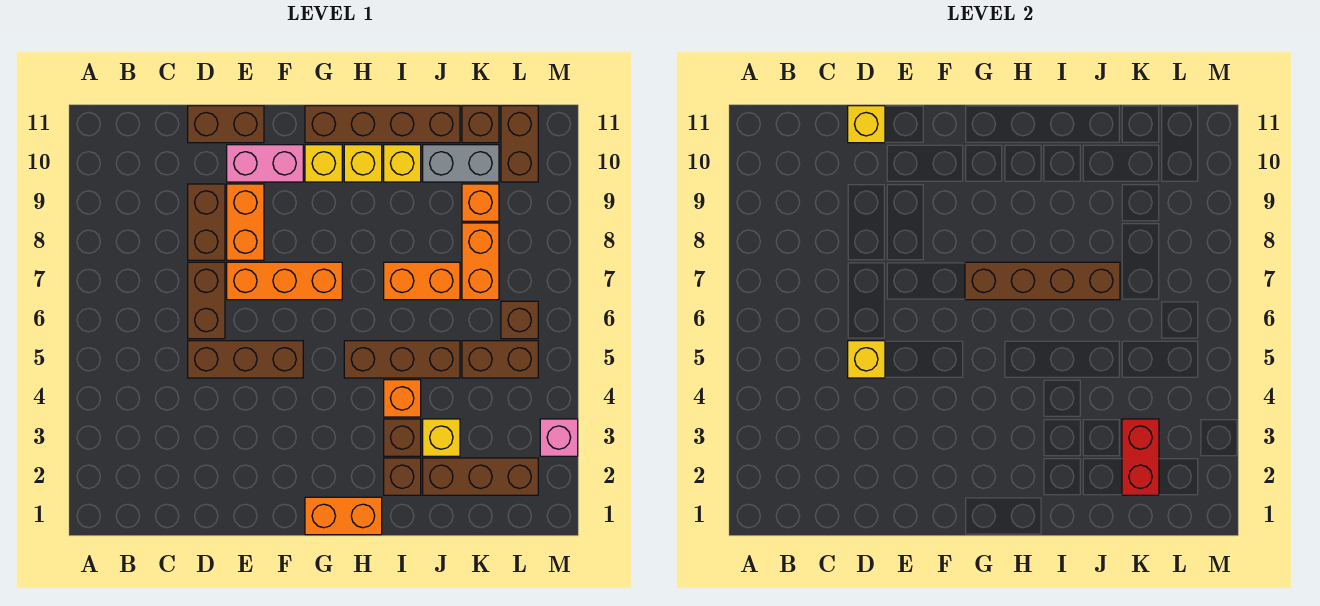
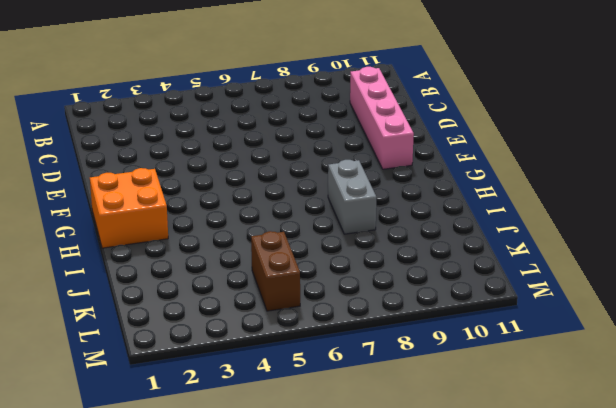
pink 1x4 brick [350,67,414,169] -> pink 1x2 brick [227,145,303,182]
orange 2x2 brick [90,168,168,248] -> orange 1x2 brick [305,497,382,535]
grey 1x2 brick [328,160,376,234] -> grey 1x2 brick moved to [423,145,499,182]
none -> brown 1x3 brick [188,341,303,378]
none -> brown 1x2 brick [188,262,225,339]
none -> brown 1x2 brick [188,184,225,260]
none -> brown 1x2 brick [188,106,264,143]

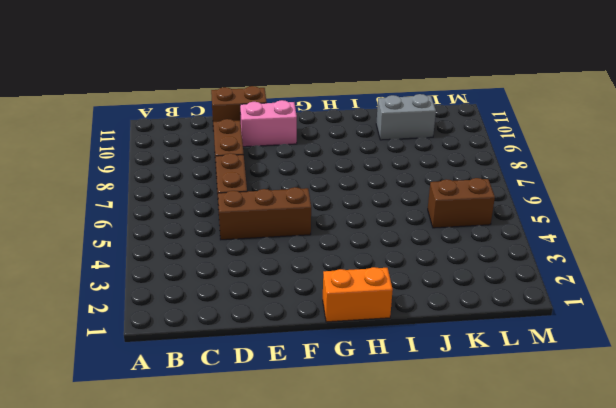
none -> orange 1x3 brick [227,262,342,300]
none -> orange 1x2 brick [227,184,264,260]
none -> yellow 1x1 brick [305,145,342,182]
none -> brown 1x4 brick [305,106,460,143]

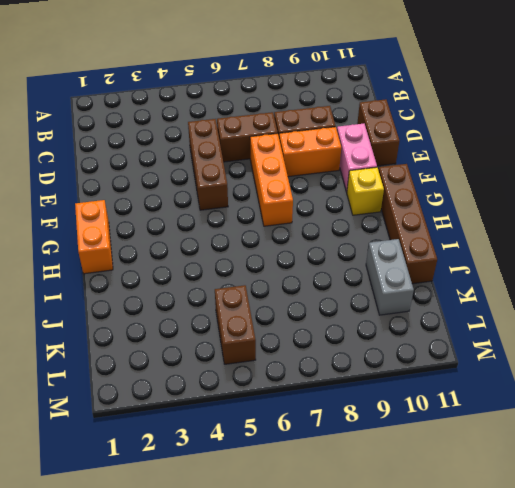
none -> brown 1x3 brick [344,341,460,378]
none -> yellow 1x1 brick [344,145,382,182]
none -> brown 1x1 brick [384,458,421,495]
none -> brown 1x1 brick [384,419,421,456]

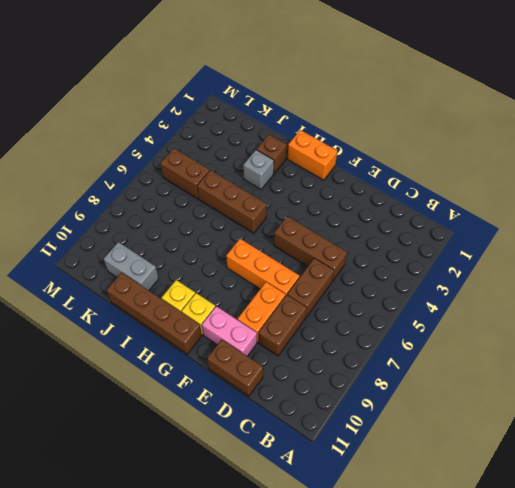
grey 1x1 brick [243,150,274,189] -> brown 1x1 brick [384,419,421,456]
none -> orange 1x1 brick [384,380,421,417]
none -> orange 1x2 brick [384,262,460,300]
none -> yellow 1x1 brick [384,145,421,182]
none -> brown 1x3 brick [423,458,538,495]

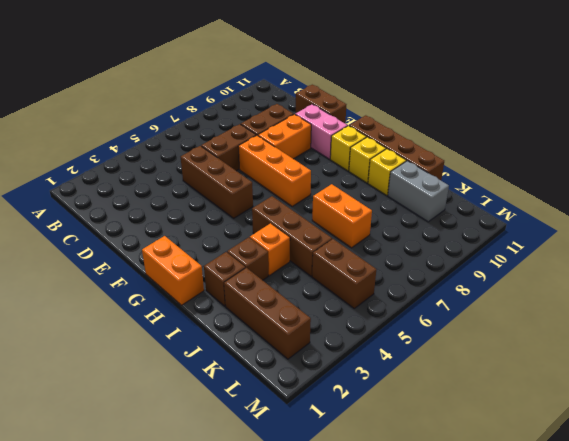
none -> yellow 1x1 brick [423,419,460,456]
none -> orange 1x2 brick [462,223,499,300]
none -> orange 1x1 brick [462,184,499,221]
none -> brown 1x1 brick [462,106,499,143]

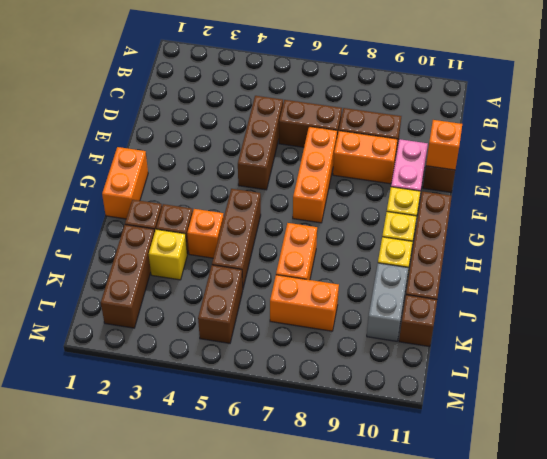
orange 1x1 brick [426,120,462,170] -> orange 1x1 brick moved to [462,184,499,221]
none -> brown 1x1 brick [501,301,538,339]
none -> brown 1x2 brick [501,106,538,182]
none -> pink 1x1 brick [540,419,578,456]
none -> yellow 1x1 brick [848,341,885,378]

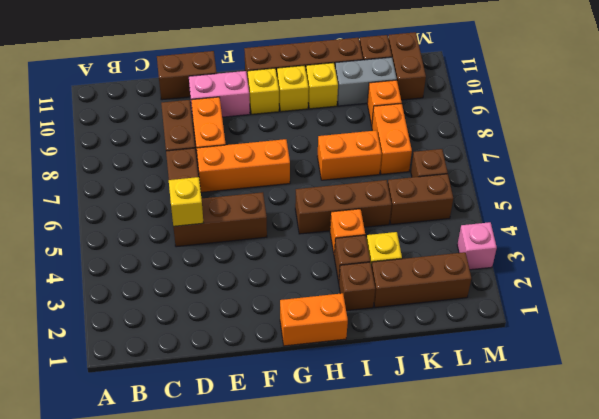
none -> yellow 1x1 brick [848,106,885,143]
none -> brown 1x4 brick [965,262,1120,300]
none -> red 1x2 brick [1122,419,1159,495]

